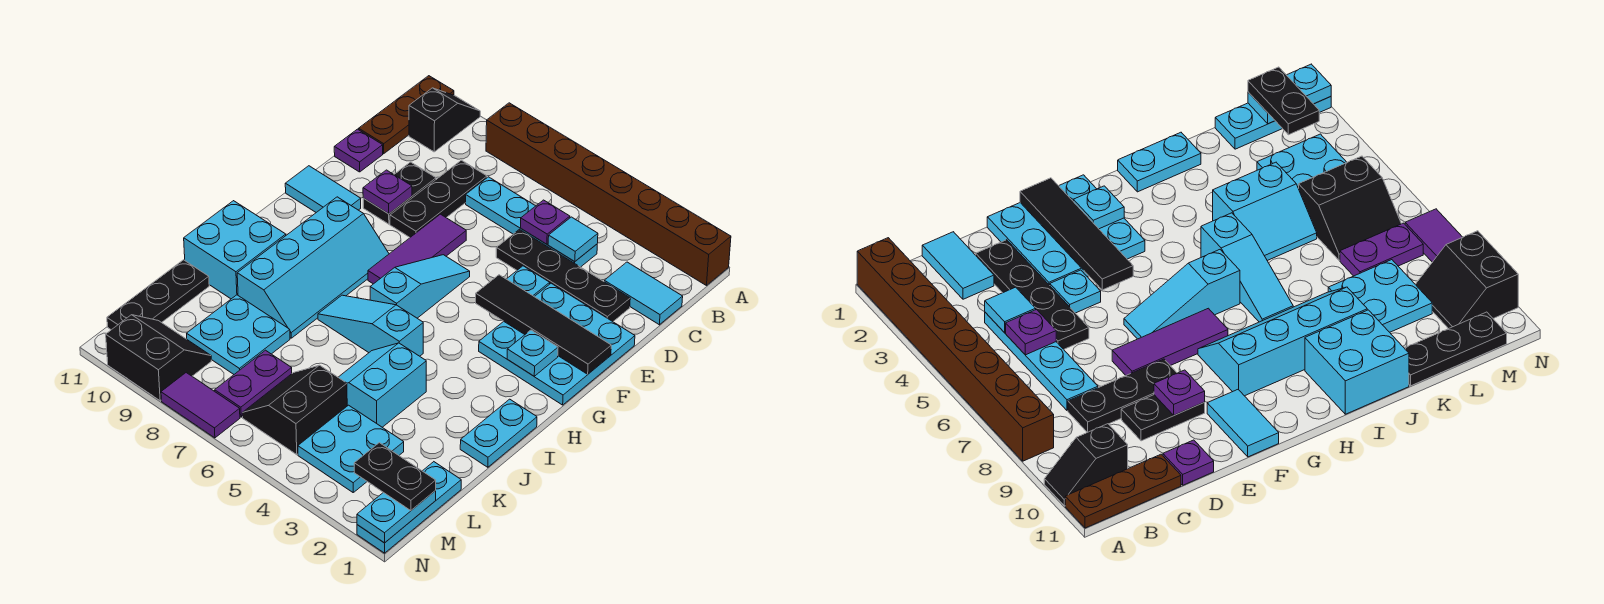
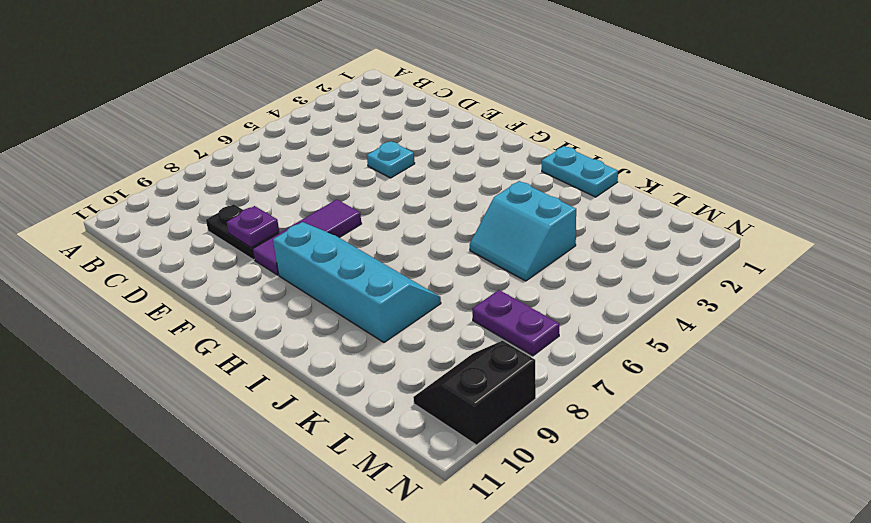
purple 1x3 tile [253,199,361,275] -> purple 1x3 tile turned to [368,214,466,284]
none -> brown 1x8 brick [486,103,731,286]
none -> black 1x2 slope [409,88,480,152]
none -> brown 1x3 plate [359,76,454,154]
none -> cyan 1x2 tile [604,262,683,325]

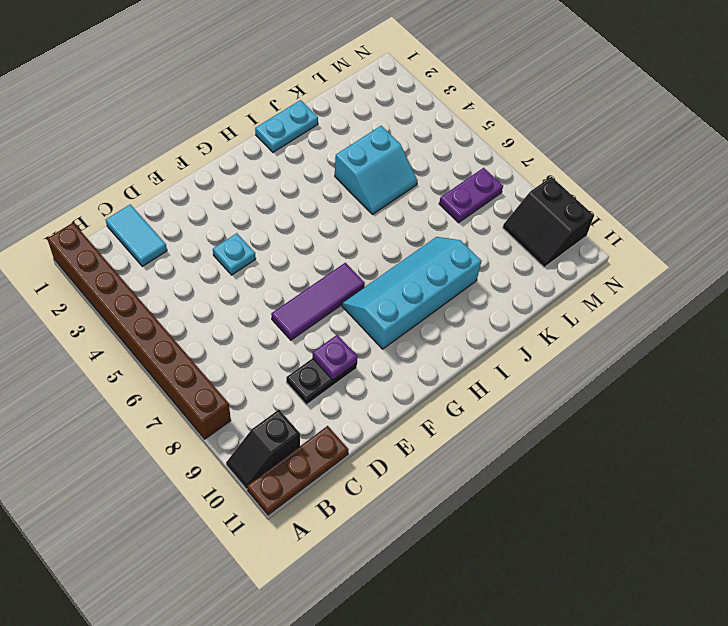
none -> cyan 1x4 plate [466,177,597,267]
none -> black 1x3 plate [390,160,487,237]
none -> black 1x4 plate [496,229,630,322]
none -> purple 1x1 plate [334,129,383,172]

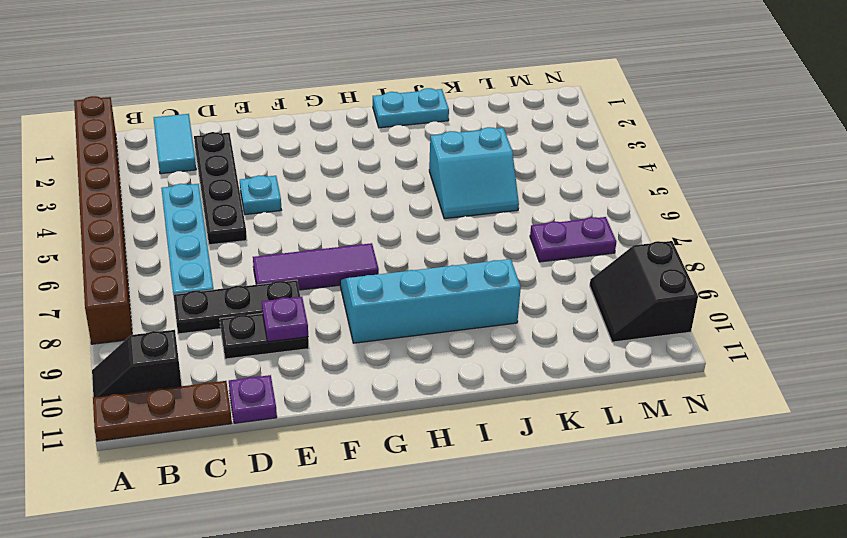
none -> cyan 3x3 plate [479,283,635,405]
none -> cyan 1x3 slope [370,255,470,318]
none -> cyan 1x2 tile [285,166,361,212]
none -> cyan 1x3 slope [318,295,423,356]

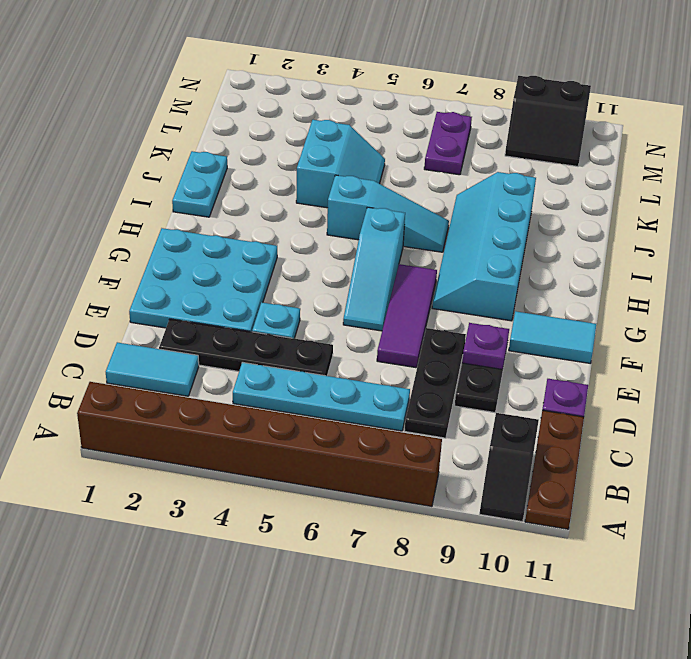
none -> cyan 2x2 brick [184,201,286,299]
none -> cyan 2x2 plate [187,295,290,374]
none -> black 1x3 plate [107,260,209,330]
none -> cyan 1x3 plate [357,462,461,553]

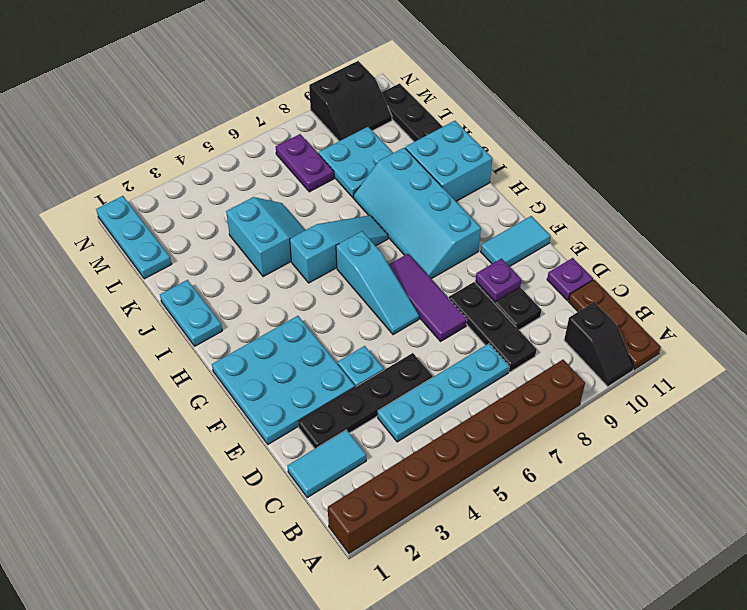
none -> cyan 2x2 plate [298,405,404,492]
none -> black 2x2 slope [242,365,347,455]
none -> purple 1x2 tile [161,373,240,438]
none -> cyan 1x1 tile [548,217,598,262]

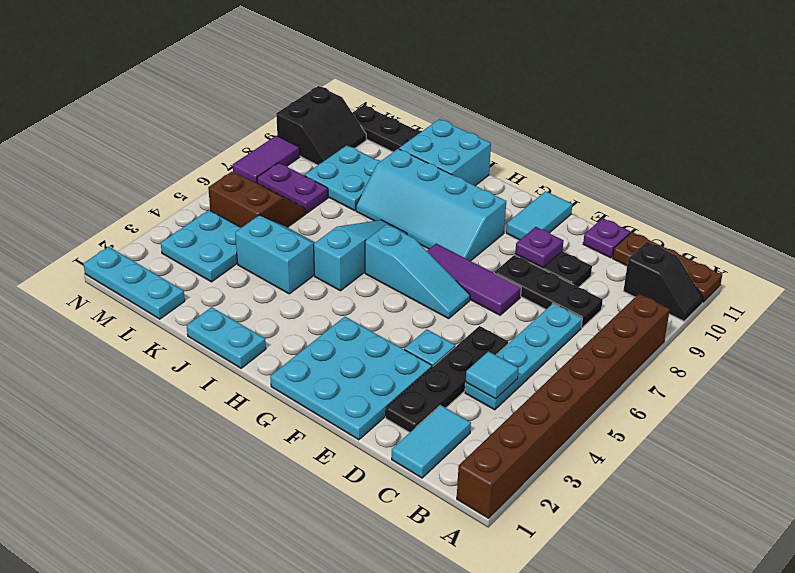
brown 2x2 slope [208,172,306,227] -> black 2x2 slope [242,365,347,455]
none -> purple 1x1 plate [521,200,570,244]
none -> black 1x4 tile [476,275,611,374]
none -> cyan 1x1 plate [507,330,558,376]
none -> cyan 1x2 plate [357,491,436,543]

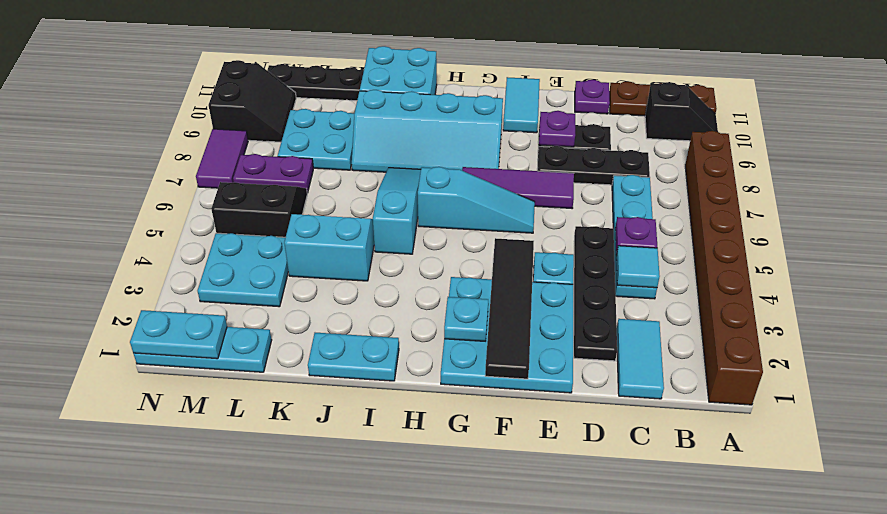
none -> black 1x2 plate [354,443,436,511]

